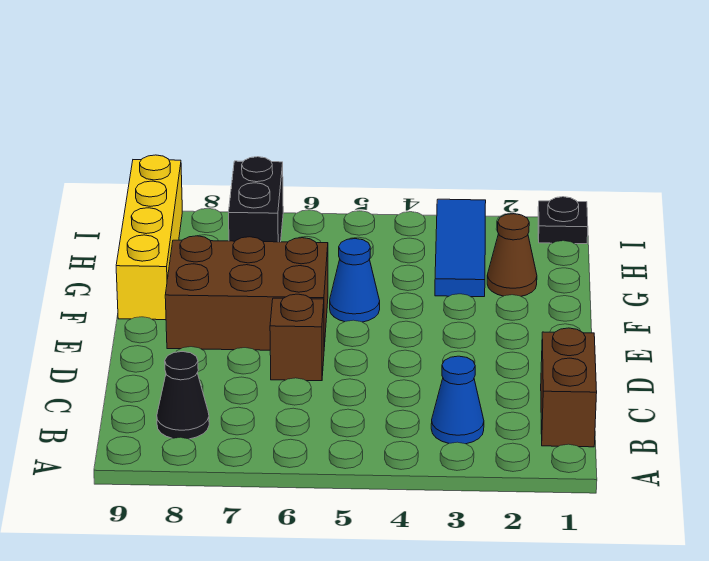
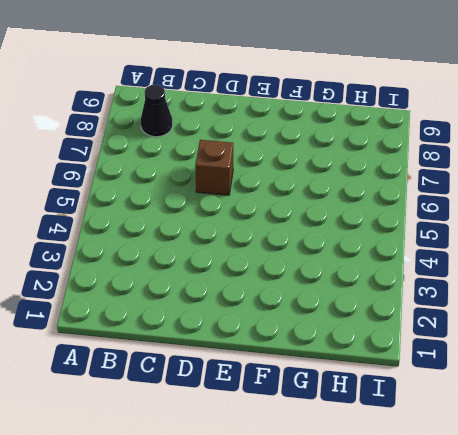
none -> brown 1x2 brick [541,328,597,447]
none -> blue 1x1 cone [431,356,484,444]

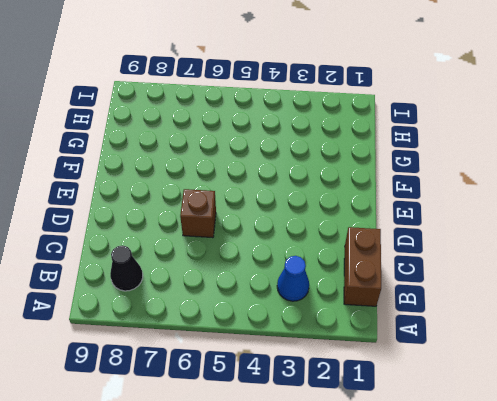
none -> brown 2x3 brick [165,236,328,350]
none -> blue 1x1 cone [330,239,380,322]

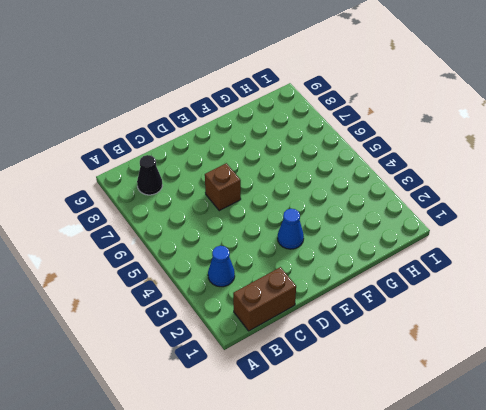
blue 1x1 cone [278,209,304,249] -> blue 1x1 cone moved to [330,239,380,322]
none -> brown 2x3 brick [165,236,328,350]
none -> yellow 1x4 brick [116,155,182,320]

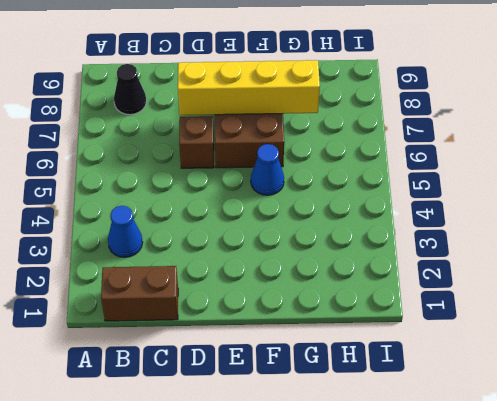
yellow 1x4 brick [178,60,320,115] -> yellow 1x4 brick moved to [116,155,182,320]
none -> brown 1x1 cone [487,214,537,296]
none -> blue 1x3 tile [435,199,486,297]

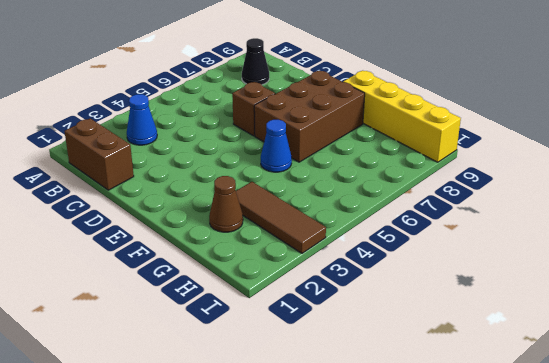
brown 1x3 tile [236,182,326,253] -> blue 1x3 tile [435,199,486,297]
none -> black 1x2 brick [229,157,283,242]
none -> black 1x1 plate [538,197,588,244]

